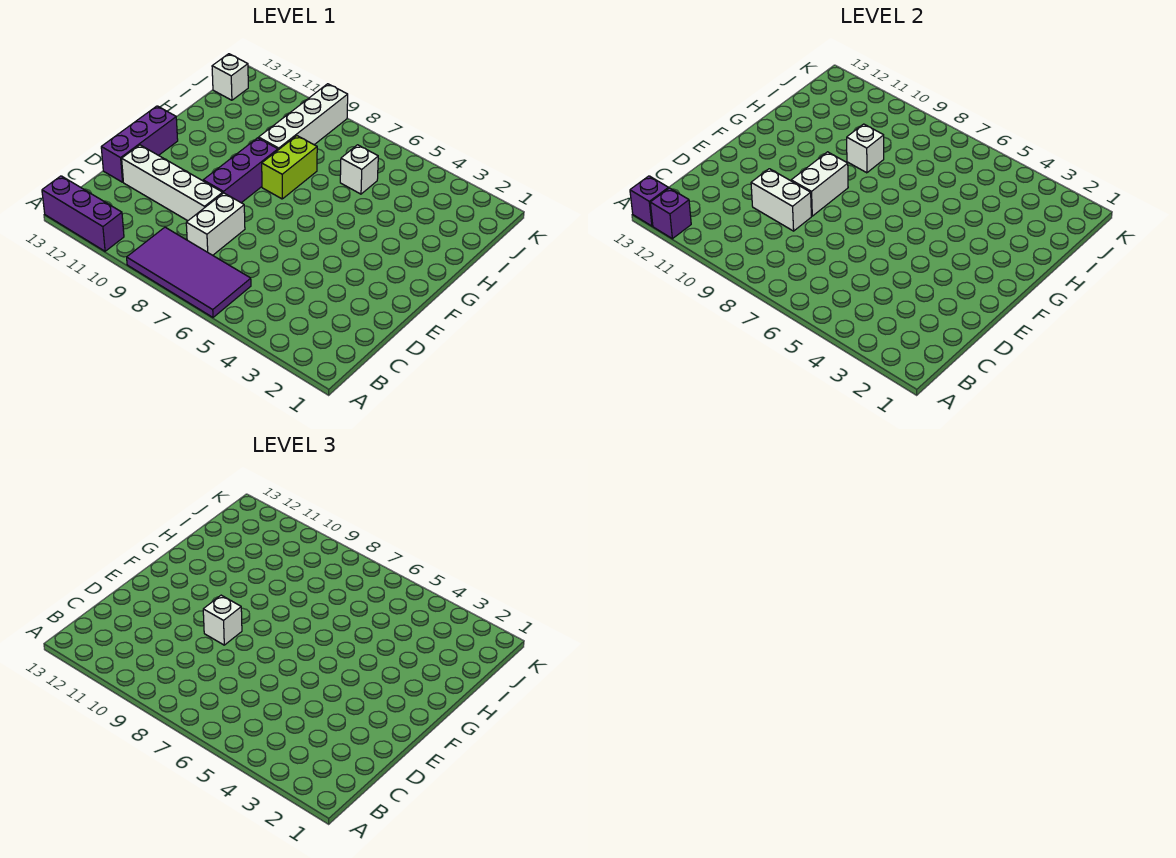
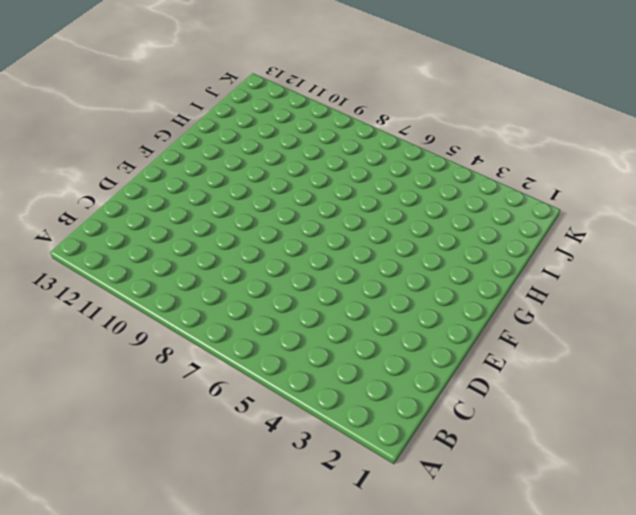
none -> purple 2x4 tile [127,227,251,317]
none -> purple 1x3 brick [42,176,124,251]
none -> white 1x2 brick [186,193,245,255]

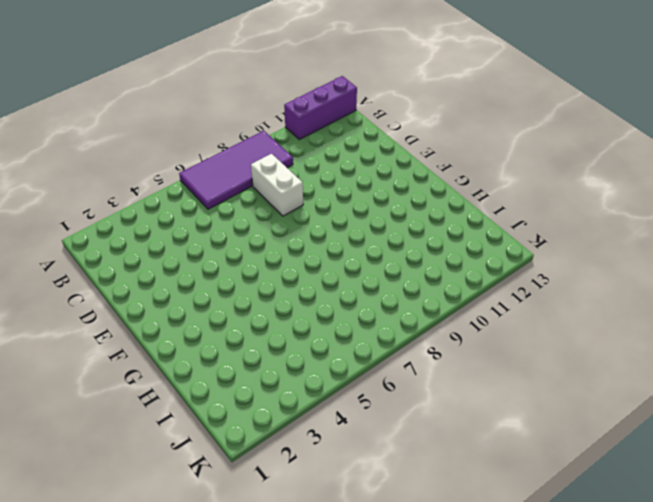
none -> white 1x4 brick [122,145,223,221]
none -> purple 1x3 brick [101,106,178,182]
none -> purple 1x3 brick [203,138,278,203]

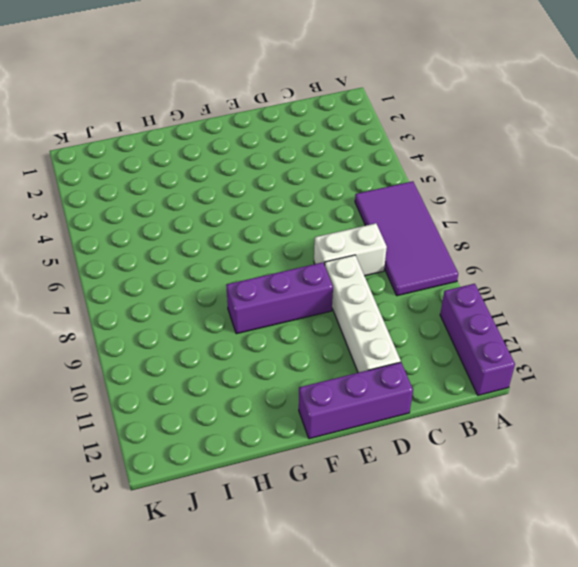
none -> lime 1x2 brick [262,136,317,199]
none -> white 1x4 brick [259,84,348,150]
none -> white 1x1 brick [340,145,378,194]

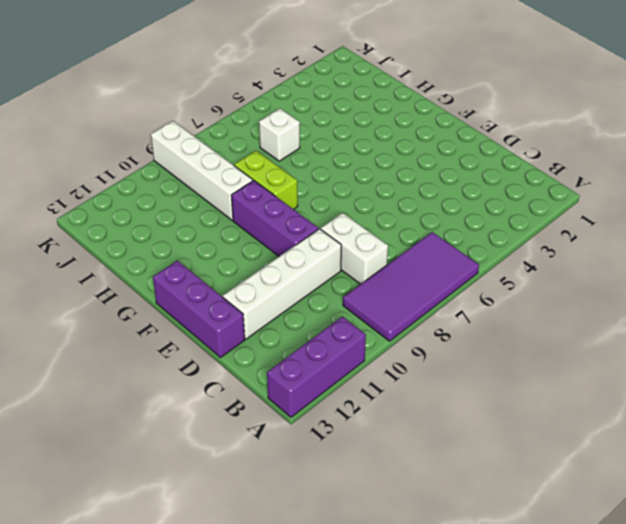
none -> white 1x1 brick [212,54,248,100]
none -> purple 1x1 brick [650,188,691,239]
none -> purple 1x1 brick [630,176,669,226]

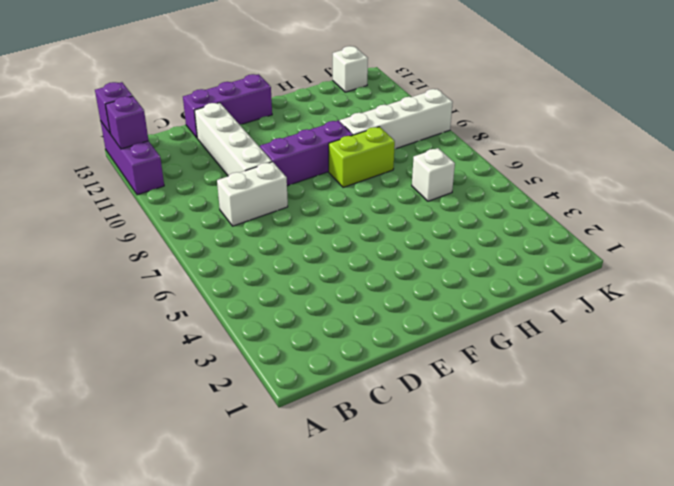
none -> purple 2x4 tile [127,227,251,317]
none -> white 1x2 brick [751,169,811,231]
none -> white 1x2 brick [791,152,848,216]

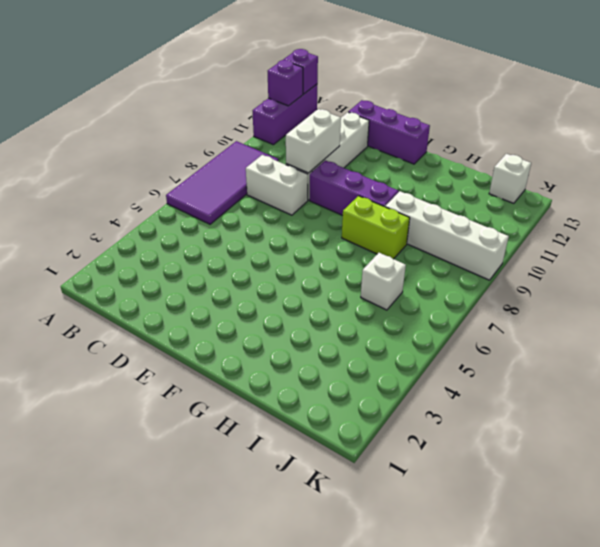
none -> white 1x2 brick [791,152,848,216]
none -> white 1x1 brick [847,124,884,173]
none -> white 1x1 brick [203,595,242,645]

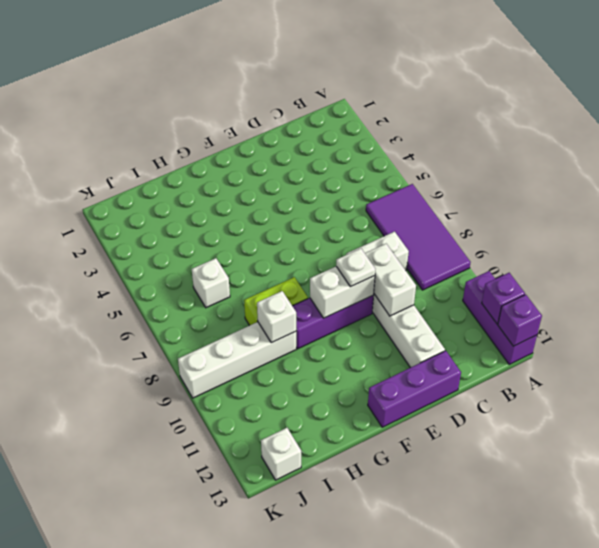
white 1x1 plate [336,249,375,287] -> white 1x1 brick [203,595,242,645]

